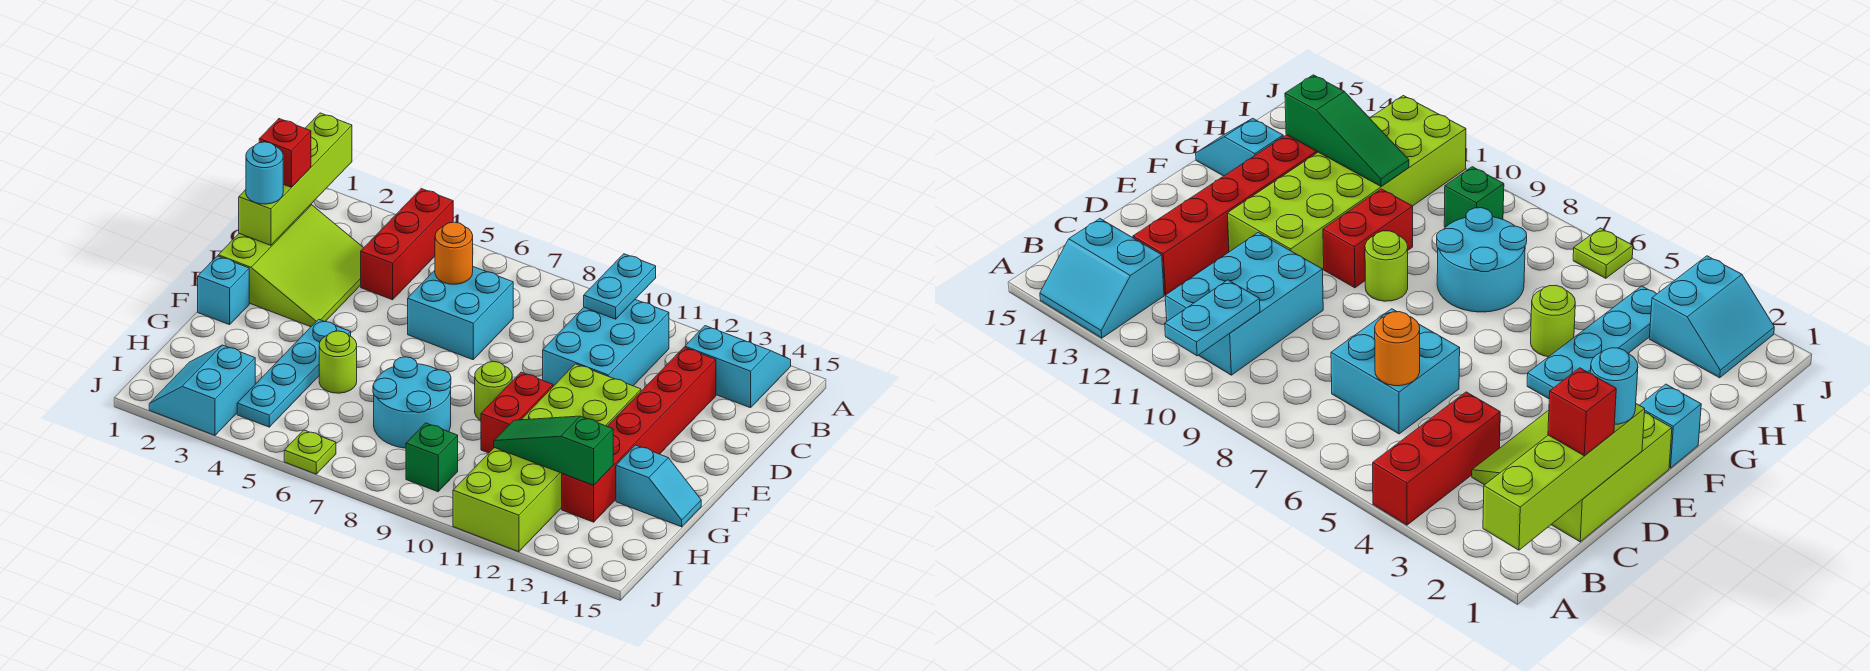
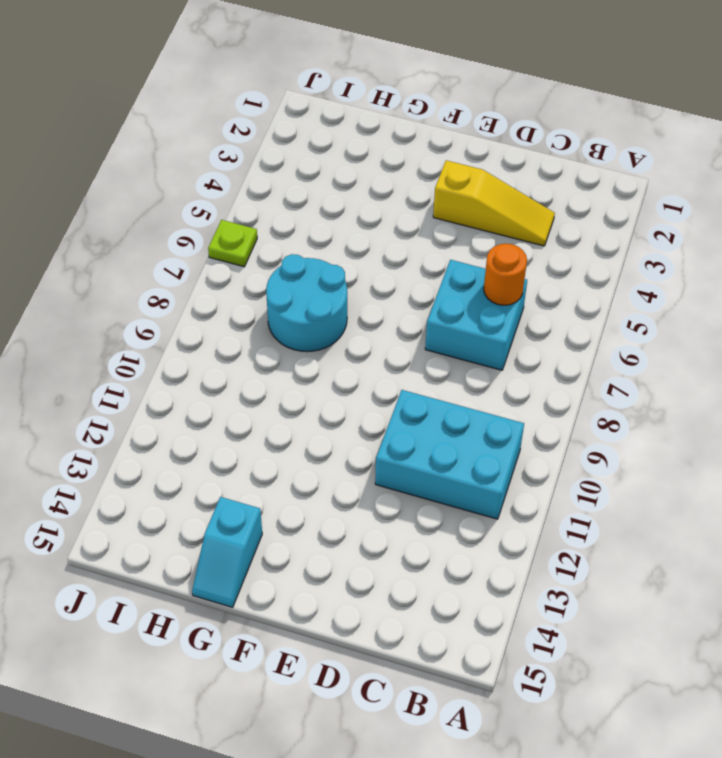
yellow 1x3 slope [433,160,555,246] -> lime 3x3 slope [218,205,363,327]
none -> red 1x3 brick [361,189,453,300]
none -> cyan 2x2 slope [685,326,791,408]
none -> red 1x6 brick [562,347,716,522]

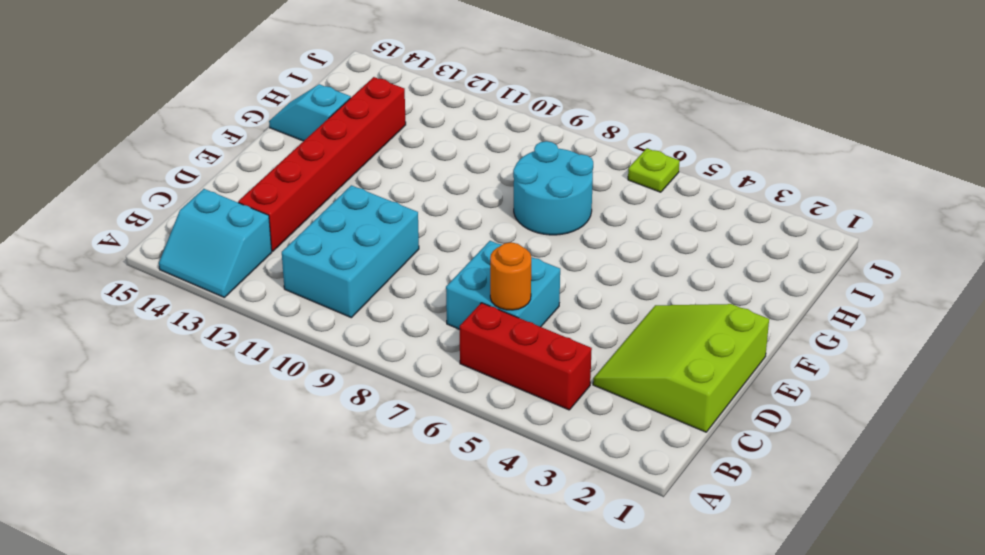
red 1x3 brick [460,303,592,410] -> red 1x3 brick turned to [361,189,453,300]
none -> lime 2x6 brick [453,364,641,552]
none -> cyan 1x1 brick [198,256,249,325]
none -> cyan 1x4 plate [237,319,351,427]

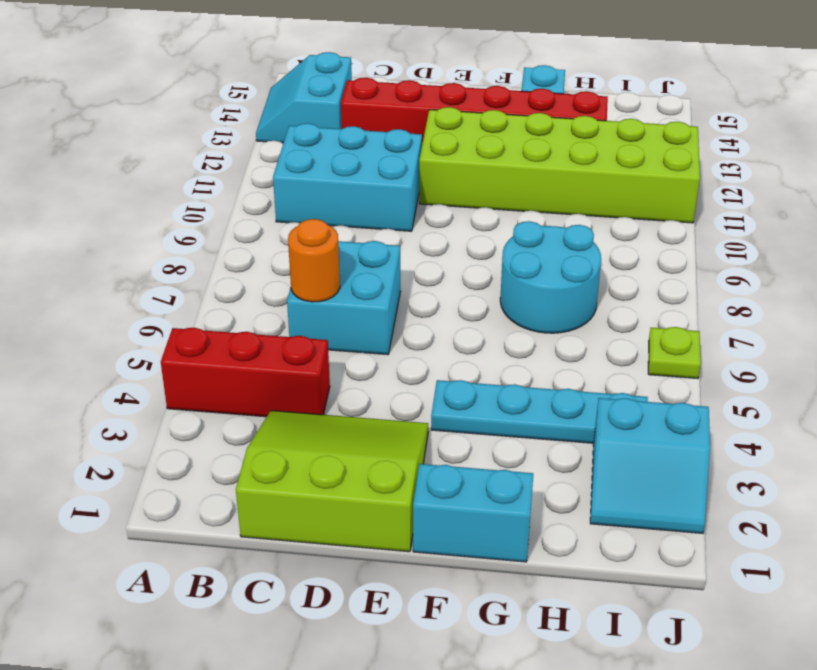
cyan 1x2 brick [413,464,533,562] -> cyan 1x1 brick [198,256,249,325]
none -> lime 1x1 round brick [475,362,512,420]
none -> red 1x2 brick [481,372,553,453]
none -> lime 1x1 round brick [319,331,357,393]

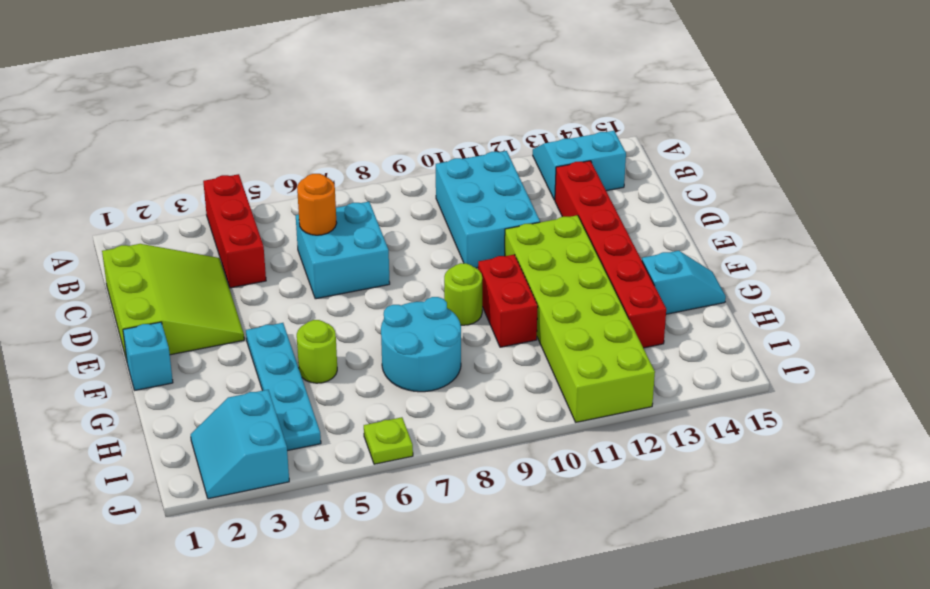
none -> green 1x1 brick [406,423,458,492]
none -> lime 1x4 brick [239,113,352,245]
none -> cyan 1x2 plate [584,254,656,319]

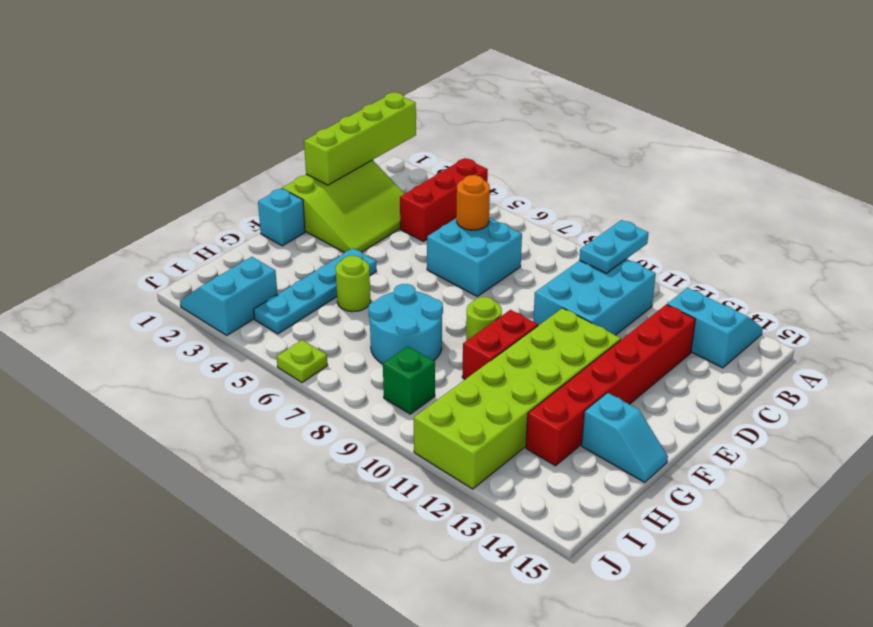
none -> green 1x3 slope [494,416,613,485]
none -> red 1x1 brick [259,119,311,187]
none -> cyan 1x1 round brick [246,142,283,204]

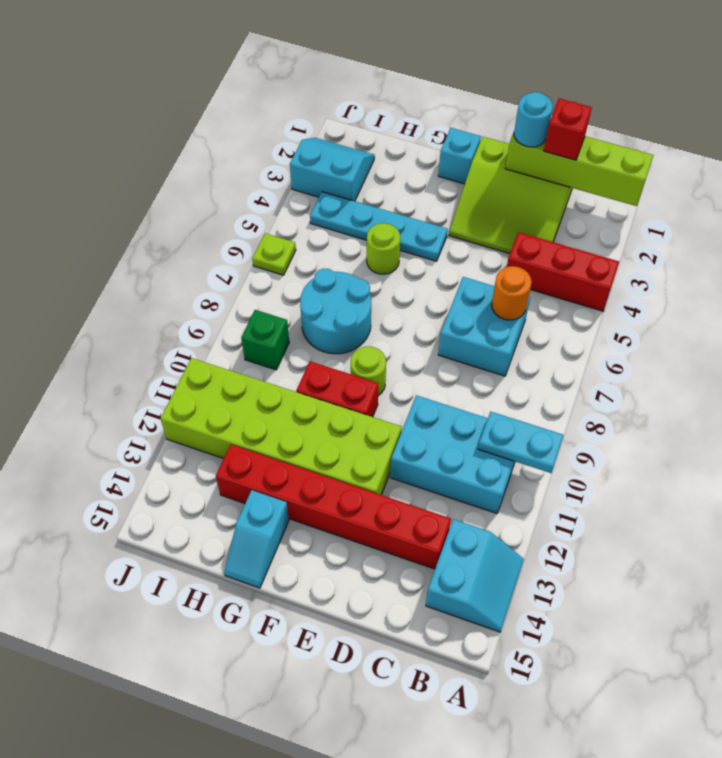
none -> green 1x3 slope [494,416,613,485]

